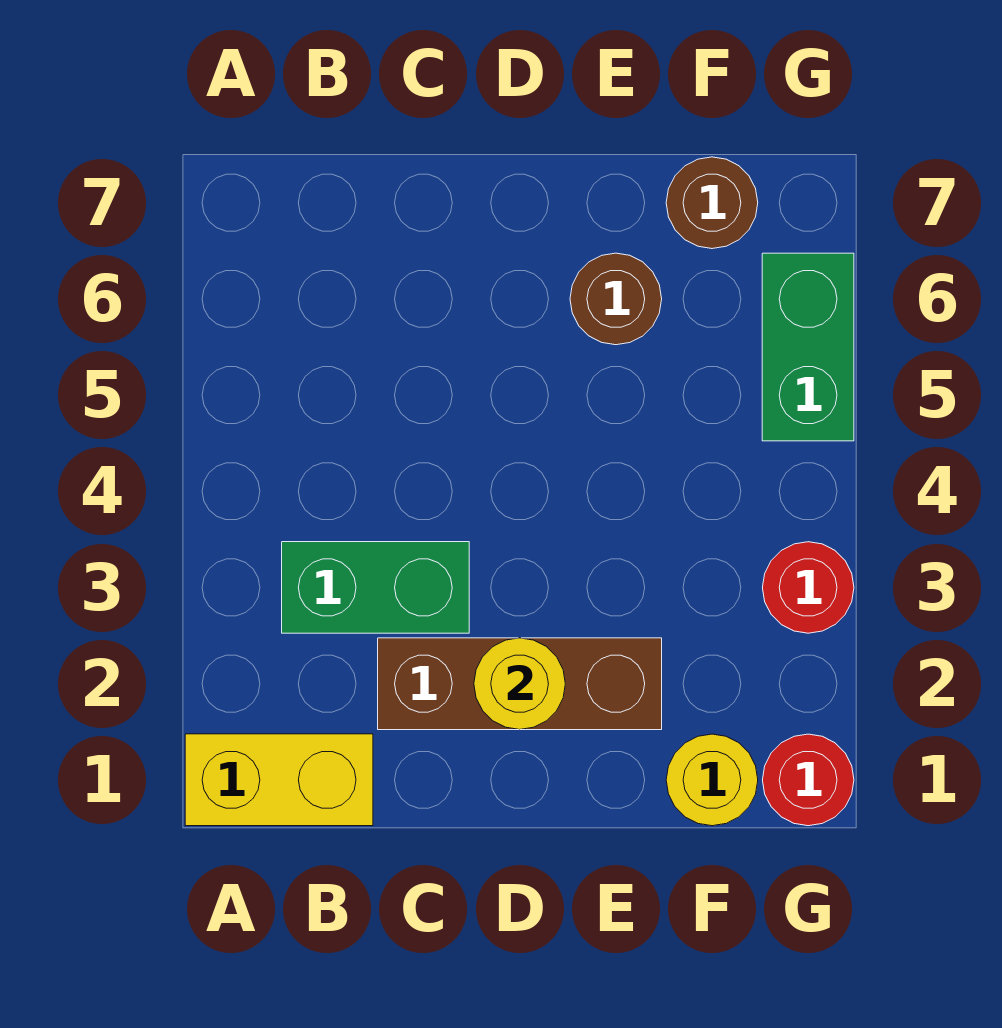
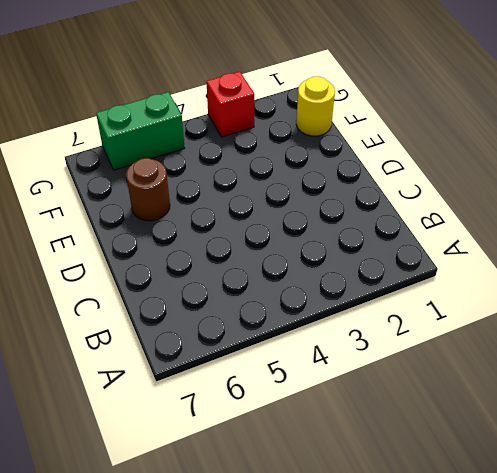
red 1x1 brick [206,71,254,137] -> red 1x1 round brick [763,542,854,633]
none -> yellow 1x2 brick [185,734,373,826]
none -> green 1x2 brick [282,542,469,633]

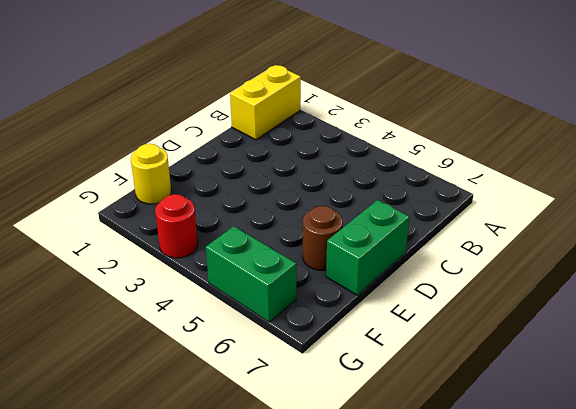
green 1x2 brick [326,200,409,295] -> green 1x2 brick moved to [282,542,469,633]
none -> brown 1x3 brick [378,638,662,730]
none -> brown 1x1 round brick [666,157,758,249]

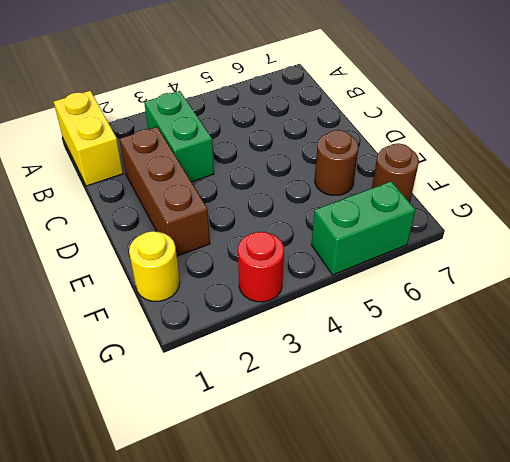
none -> red 1x1 round brick [763,734,854,826]
none -> yellow 1x1 round brick [474,638,565,730]

